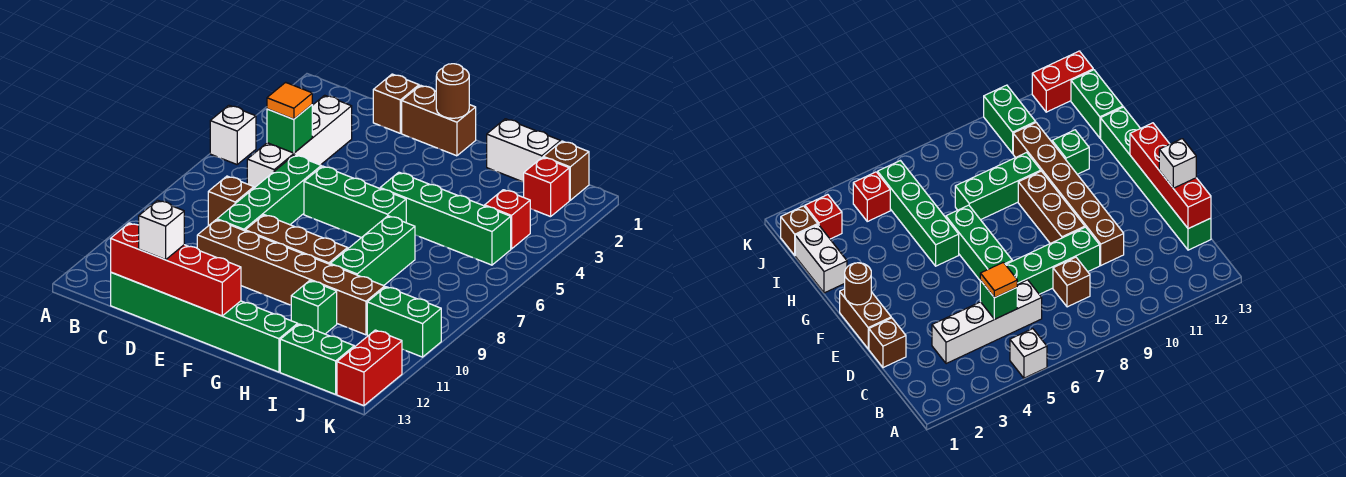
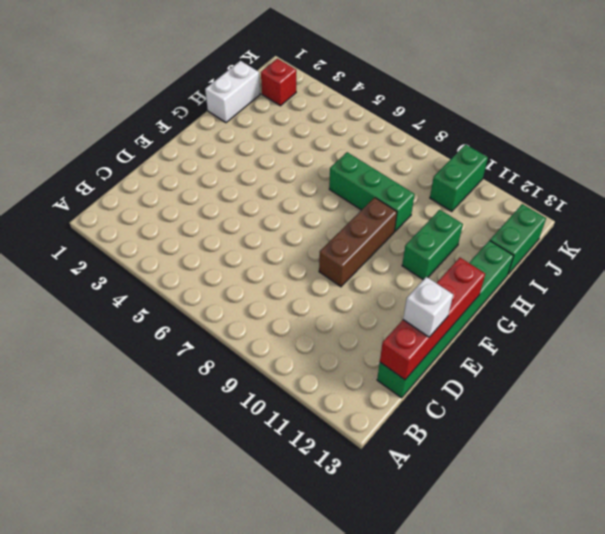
green 1x2 brick [402,210,463,280] -> green 1x1 brick [291,281,337,334]
none -> white 1x1 brick [210,105,256,164]
none -> white 1x4 brick [247,95,352,188]
none -> brown 1x1 brick [208,176,254,225]

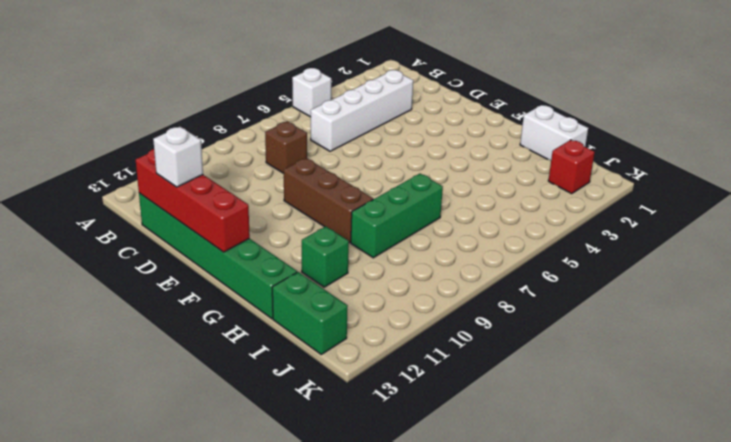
none -> brown 1x1 brick [373,74,419,133]
none -> green 1x4 brick [217,155,321,231]
none -> brown 1x6 brick [197,220,385,335]

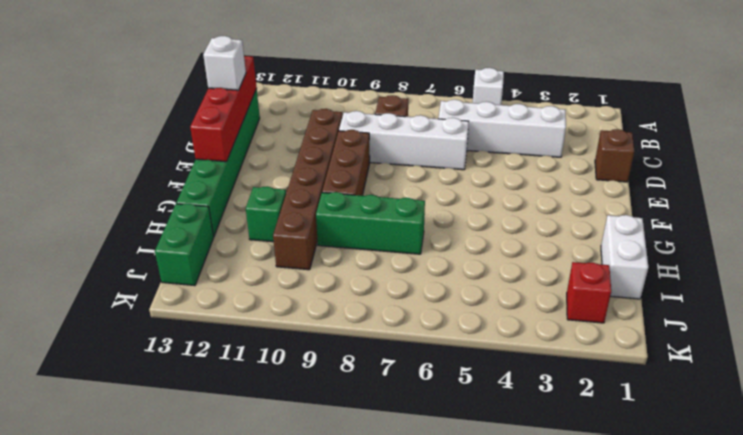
white 1x4 brick [339,111,469,170] -> green 1x4 brick [217,155,321,231]
none -> brown 1x2 brick [402,85,476,156]
none -> green 1x3 brick [304,166,406,238]
none -> green 1x4 brick [380,172,511,265]

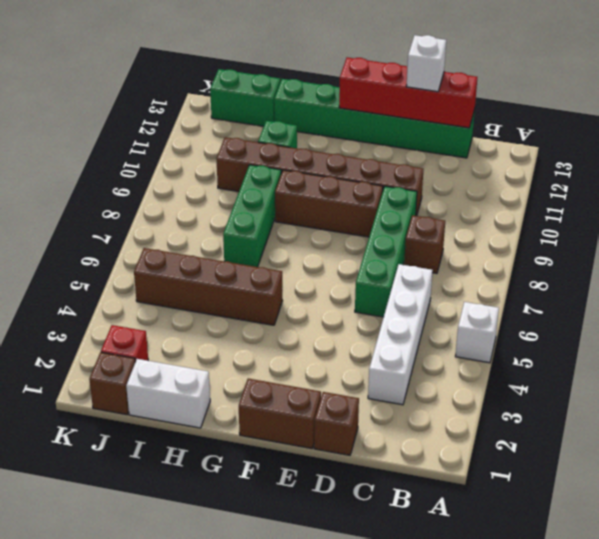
brown 1x4 brick [134,248,283,325] -> green 1x4 brick [380,172,511,265]
none -> green 1x3 brick [304,166,406,238]
none -> red 1x1 brick [485,190,530,249]
none -> green 1x2 brick [367,287,441,357]

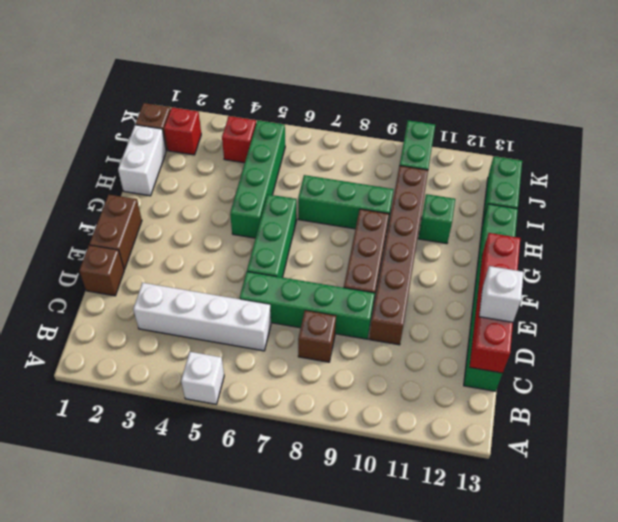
none -> red 1x2 brick [337,330,402,406]
none -> green 1x1 brick [267,105,312,153]
none -> brown 1x1 round brick [436,64,469,118]

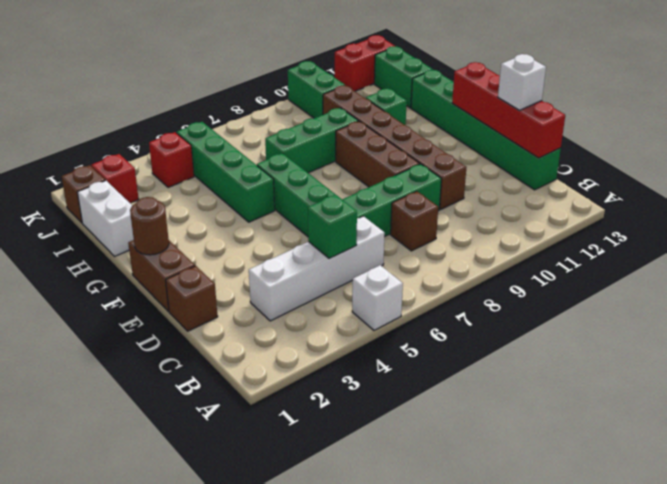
none -> orange 1x1 tile [267,82,312,119]

